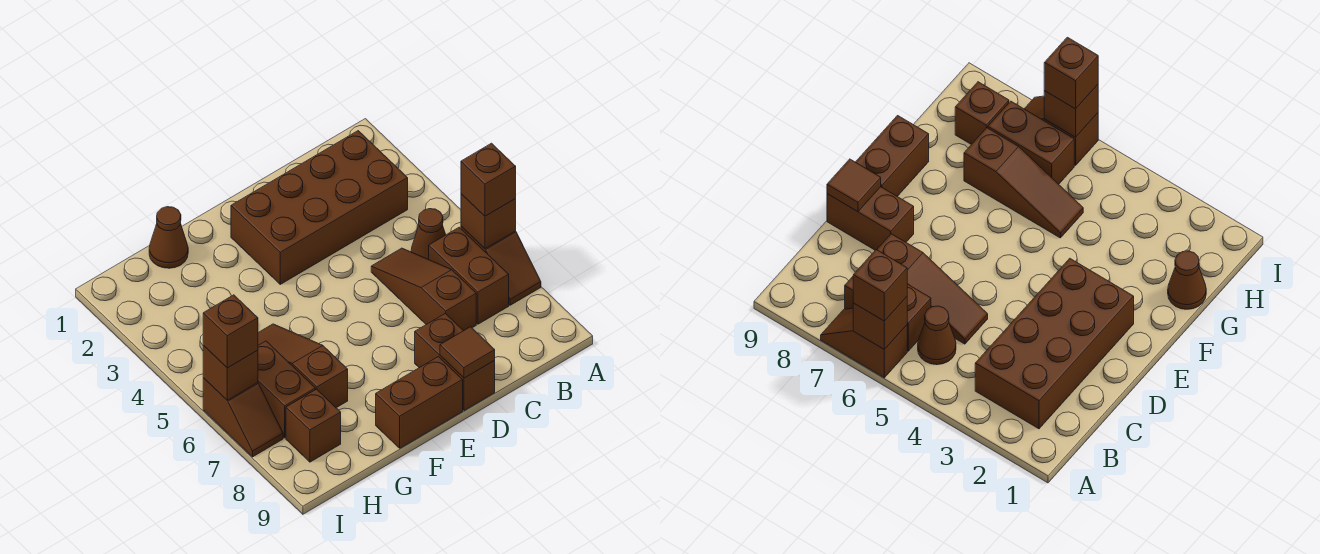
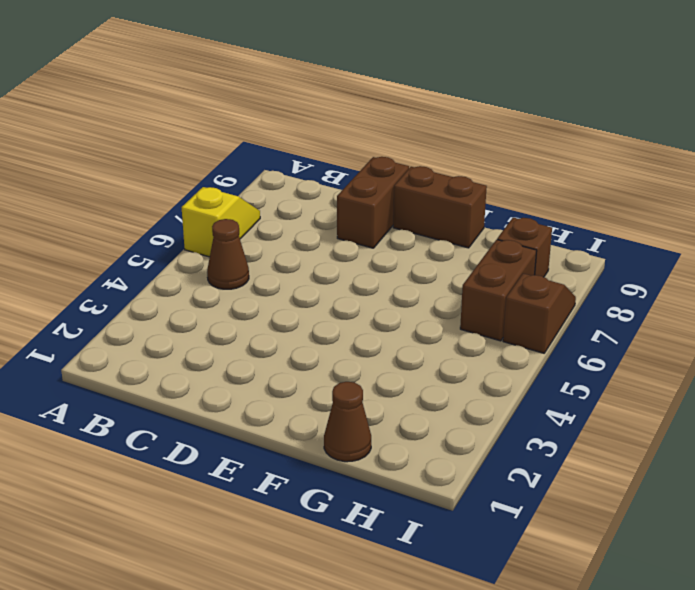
yellow 1x2 slope [182,187,260,257] -> brown 1x2 slope [461,226,541,305]
none -> brown 2x4 brick [231,131,408,284]
none -> brown 1x2 brick [429,227,509,324]
none -> brown 1x3 slope [371,248,476,331]

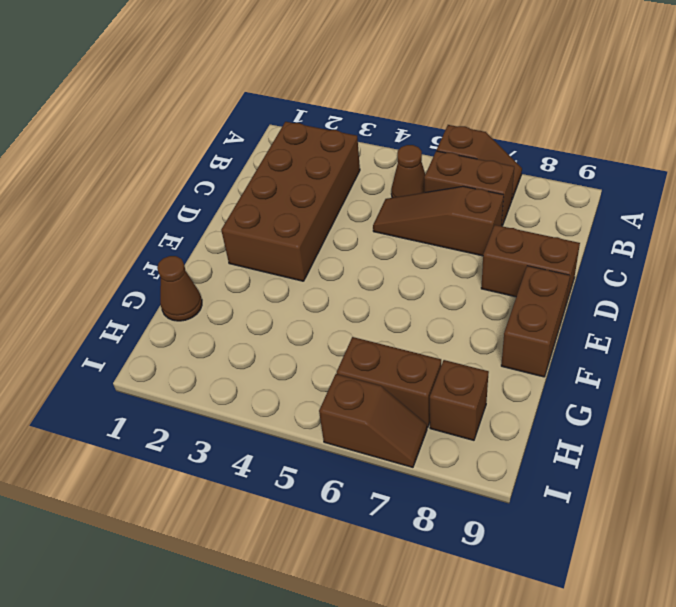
none -> brown 1x3 slope [258,324,348,408]
none -> brown 1x1 brick [461,194,516,249]
none -> brown 1x1 tile [440,327,495,378]

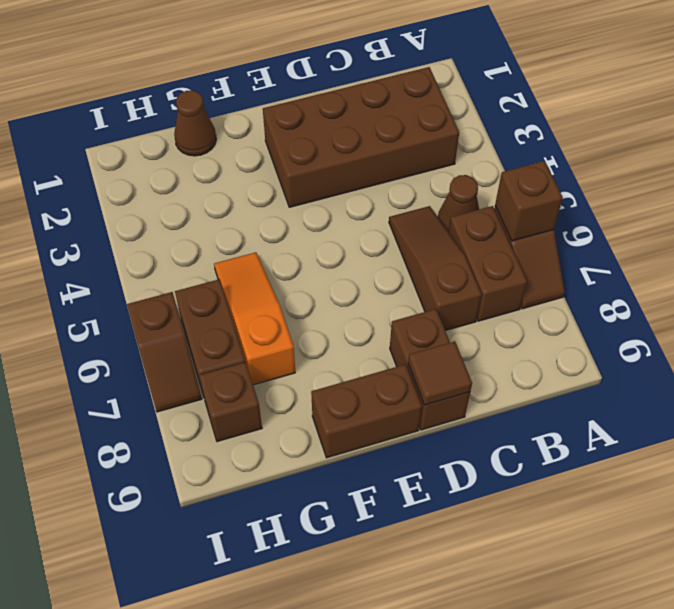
orange 1x3 slope [214,252,295,385] -> brown 1x3 slope [258,324,348,408]
none -> brown 1x1 brick [203,346,258,400]
none -> brown 1x1 brick [461,143,516,216]
none -> brown 1x1 brick [203,295,258,368]

